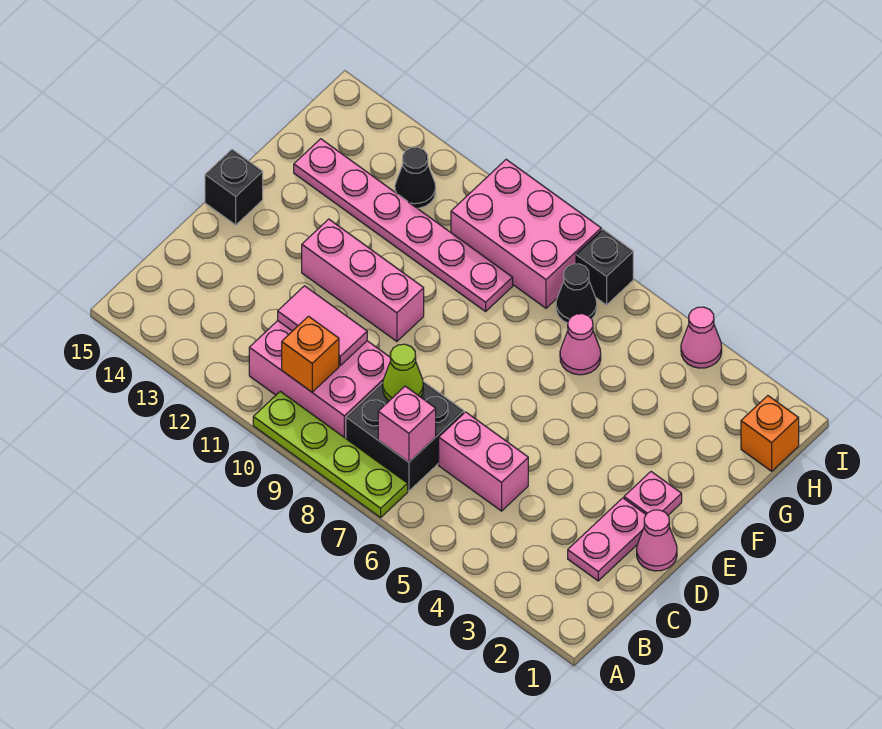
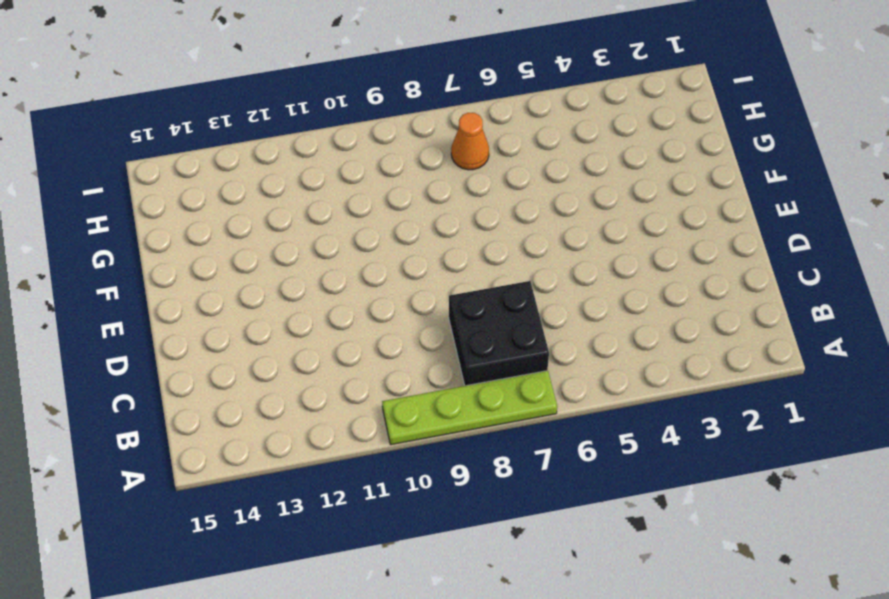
orange 1x1 cone [451,113,489,170] -> black 1x1 cone [556,264,597,323]
none -> pink 2x3 brick [249,321,391,438]
none -> pink 1x2 plate [568,498,646,581]
none -> pink 1x2 brick [439,412,528,511]

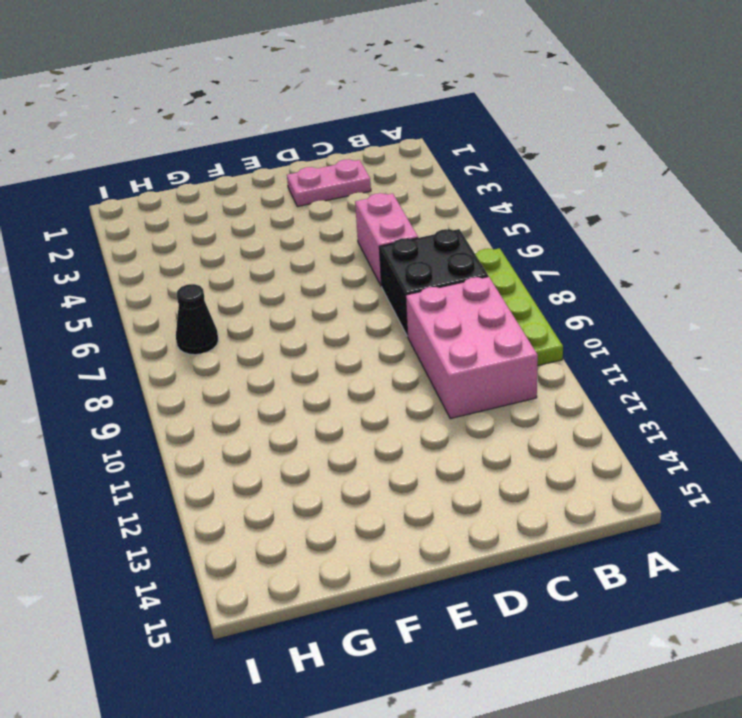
none -> pink 1x1 cone [637,510,677,571]
none -> pink 1x1 plate [624,472,682,515]
none -> pink 1x3 brick [302,219,424,341]

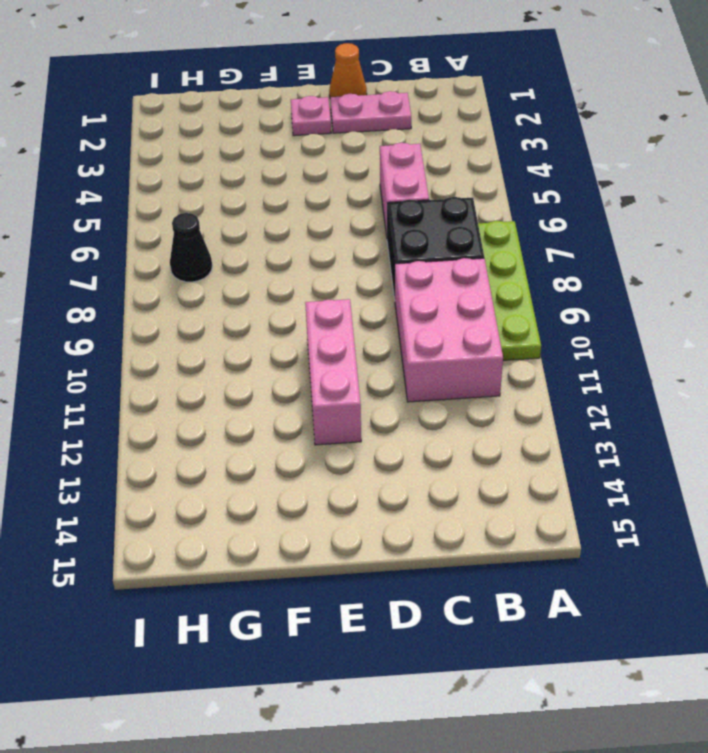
orange 1x1 cone [329,43,367,97] -> pink 1x1 cone [637,510,677,571]
none -> black 1x1 brick [205,149,263,225]
none -> pink 1x1 cone [560,314,601,375]
none -> pink 1x6 plate [294,139,513,312]

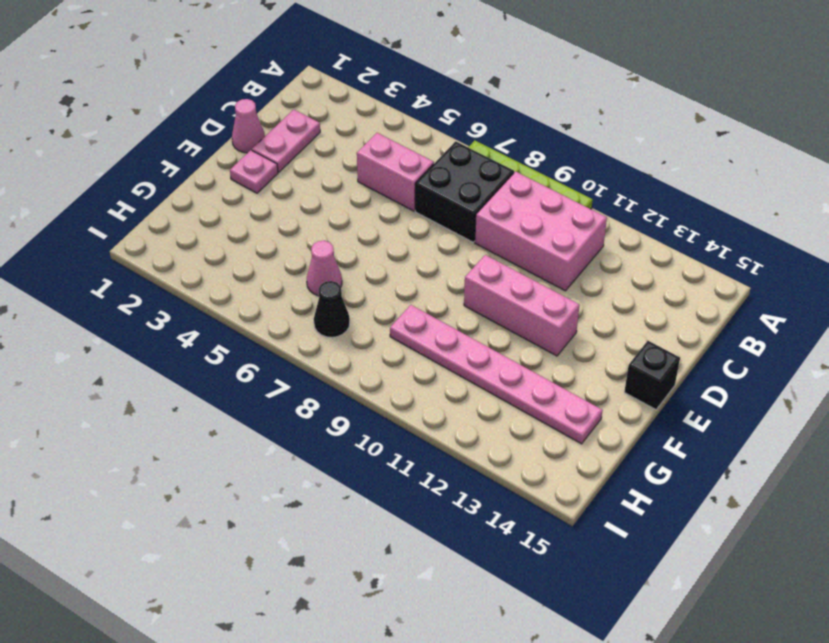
none -> orange 1x1 brick [741,396,799,471]
none -> pink 2x3 brick [451,159,601,308]
none -> black 1x1 cone [395,147,436,208]

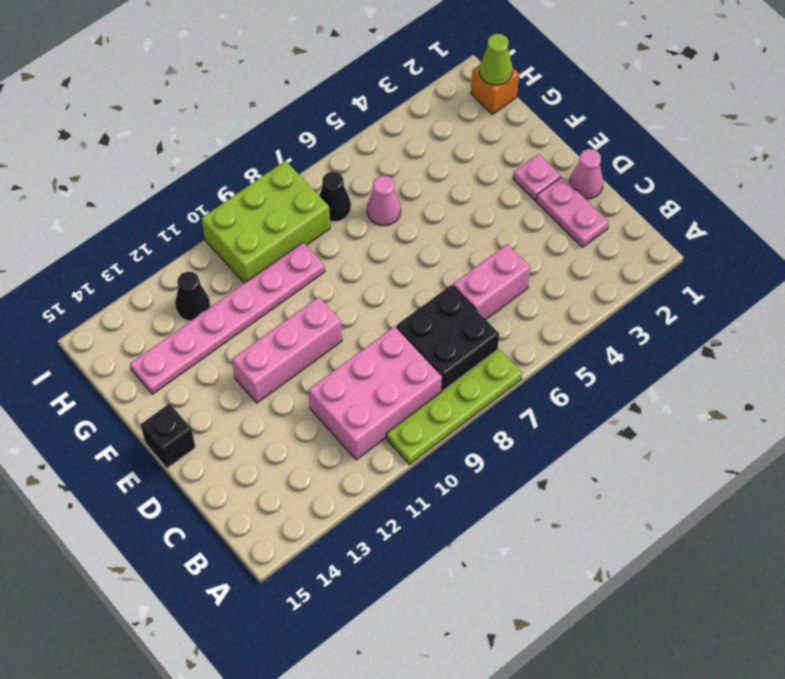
lime 1x1 cone [479,34,513,85] -> lime 1x1 cone moved to [383,344,423,401]
lime 2x3 brick [201,161,330,283] -> pink 2x3 brick [451,159,601,308]
none -> pink 1x1 cone [681,307,722,368]
none -> black 1x1 brick [576,229,633,305]
none -> pink 1x1 brick [378,386,436,462]

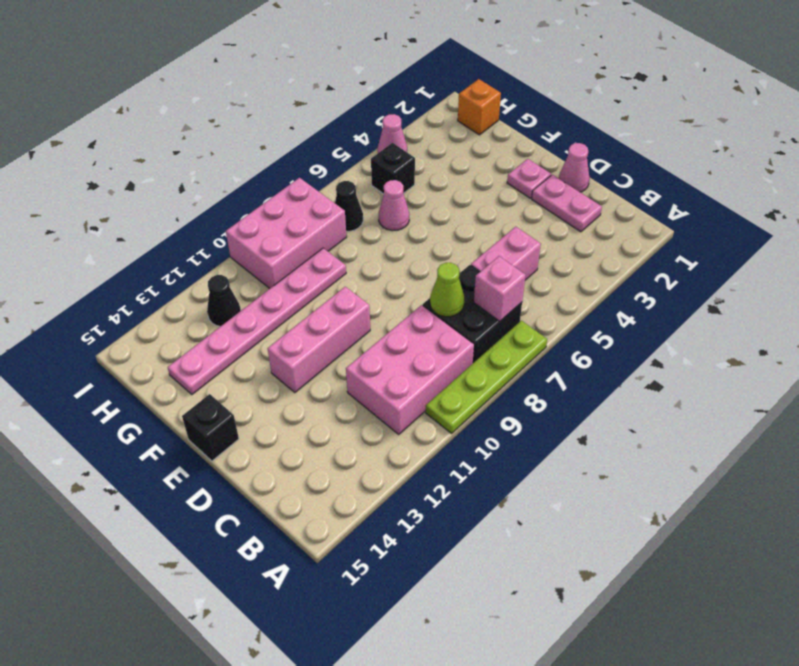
black 1x1 brick [371,143,415,194] -> black 1x1 brick moved to [576,229,633,305]
none -> orange 1x1 brick [282,316,339,392]
none -> pink 1x2 tile [278,286,367,365]

